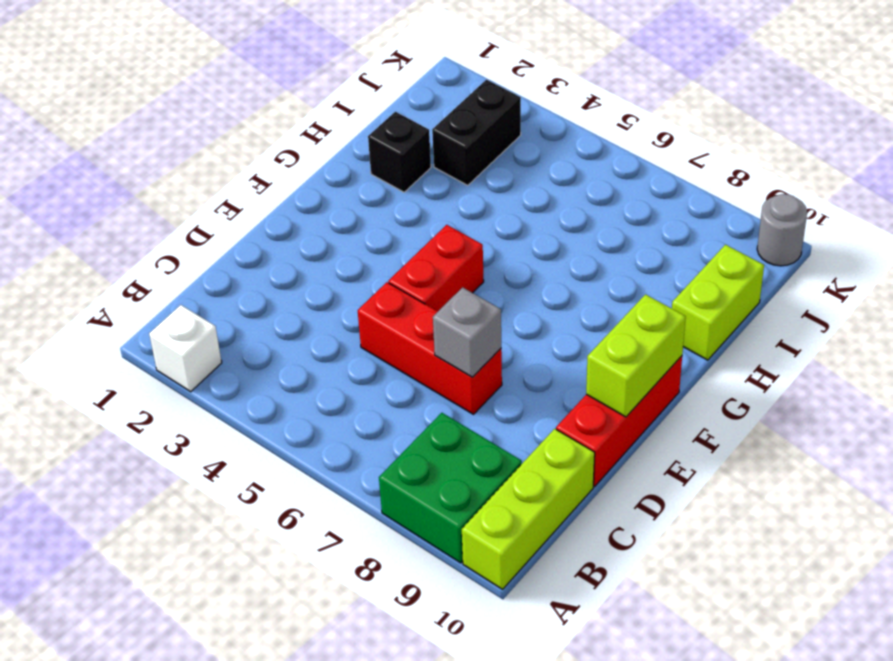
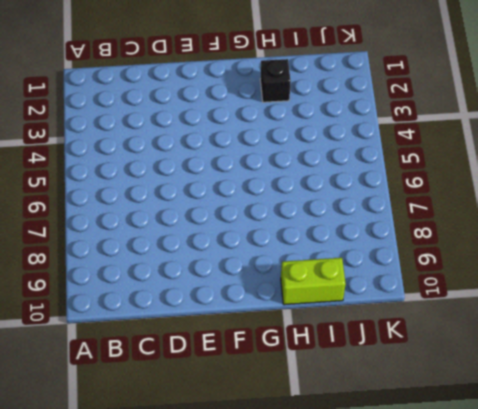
none -> white 1x1 brick [149,305,222,392]
none -> green 2x2 brick [379,413,522,563]
none -> lime 1x3 brick [462,429,595,589]

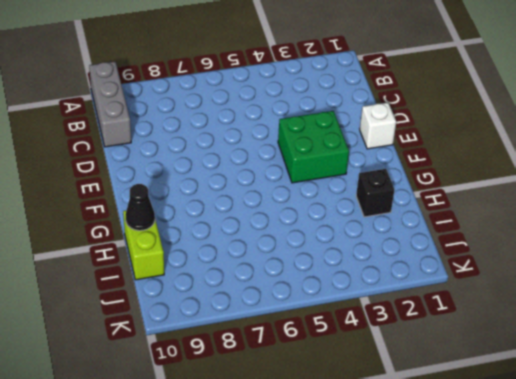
grey 1x3 brick [89,62,131,147] -> lime 1x3 brick [462,429,595,589]
white 1x1 brick [360,103,396,149] -> white 1x1 brick moved to [149,305,222,392]
green 2x2 brick [278,111,349,183] -> green 2x2 brick moved to [379,413,522,563]
black 1x1 cone [125,184,155,231] -> none
none -> red 1x3 brick [358,282,502,414]
none -> red 1x3 brick [556,356,682,487]
none -> red 1x2 brick [388,225,484,311]

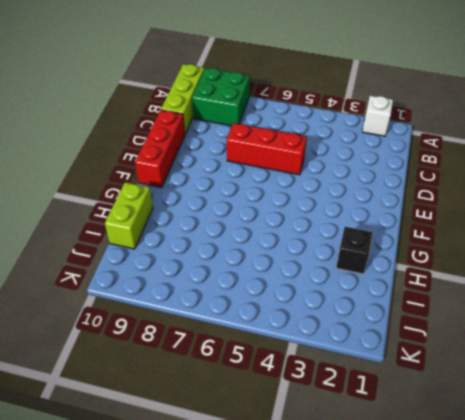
none -> red 1x2 brick [388,225,484,311]
none -> black 1x2 brick [432,80,521,185]
none -> grey 1x1 round brick [757,194,807,266]

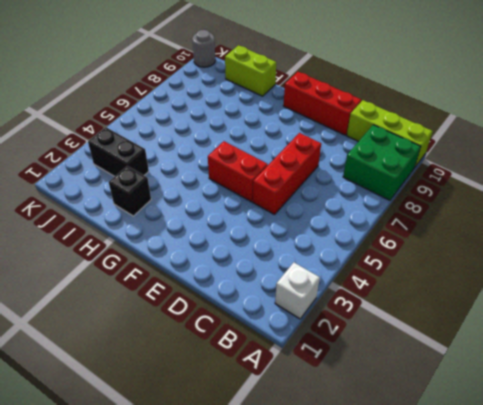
none -> grey 1x1 brick [433,287,501,377]
none -> lime 1x2 brick [586,294,686,417]

